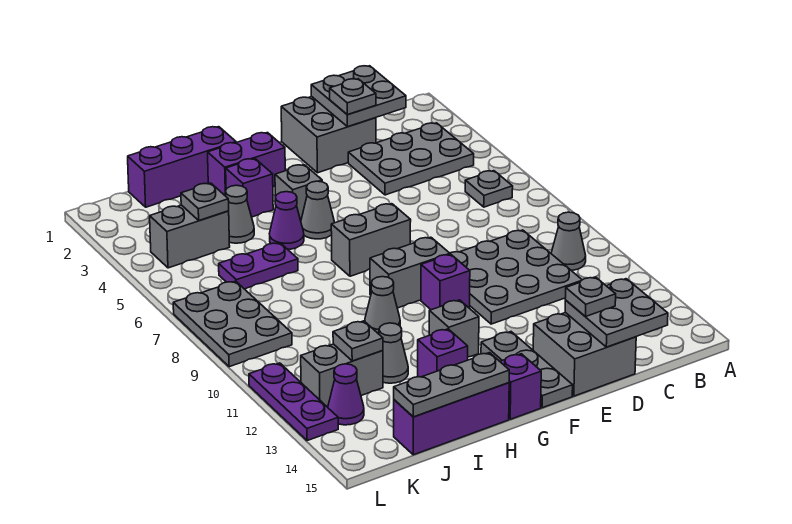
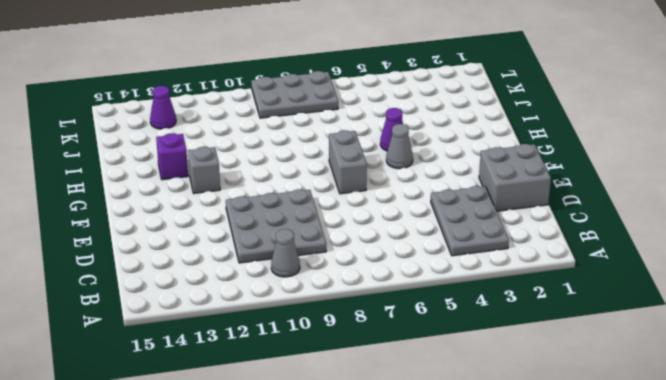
none -> grey 1x1 plate [465,171,513,207]
none -> grey 2x2 brick [533,312,636,396]
none -> grey 1x2 brick [370,237,450,308]
none -> purple 1x1 brick [421,254,470,310]

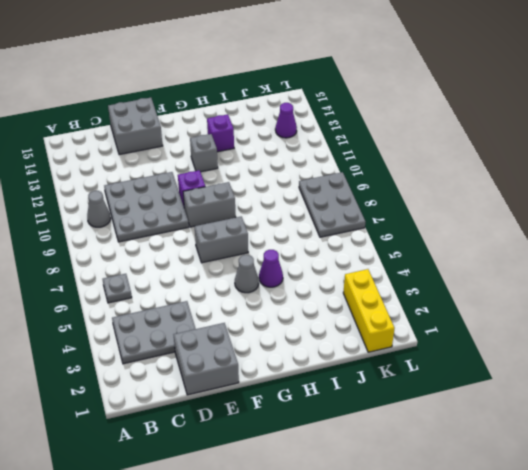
yellow 1x3 brick [343,269,395,352] -> none
none -> grey 1x3 plate [481,332,573,408]
none -> purple 1x2 brick [208,133,285,195]
none -> grey 1x1 brick [275,165,322,220]
none -> purple 1x1 brick [500,354,541,419]

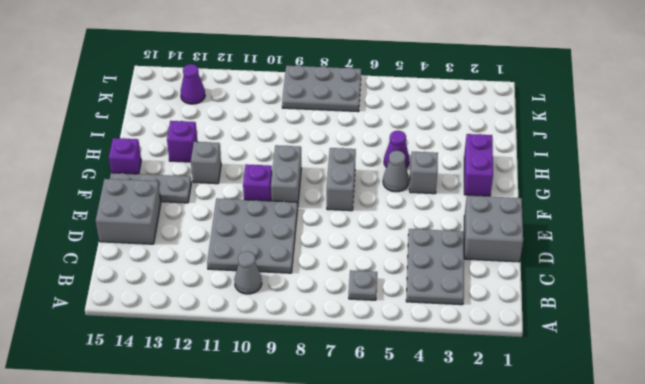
none -> purple 1x3 brick [128,127,236,207]
none -> purple 1x1 brick [226,159,273,217]
none -> grey 1x1 cone [365,277,400,334]
none -> purple 1x3 brick [394,383,509,455]

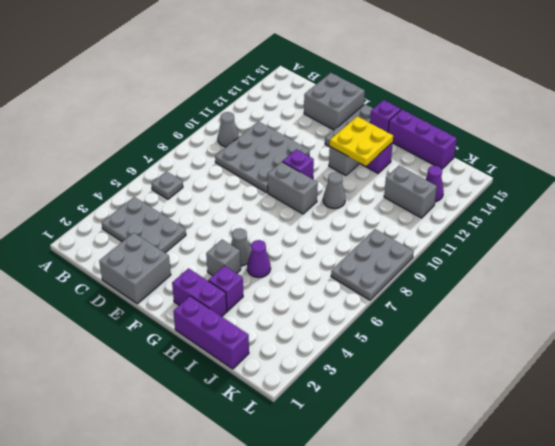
yellow 2x2 plate [330,116,393,166] -> none
none -> grey 1x2 brick [331,204,411,276]
none -> grey 1x1 cone [225,185,254,243]
none -> purple 1x2 plate [219,243,298,289]
none -> grey 1x1 cone [379,323,408,383]

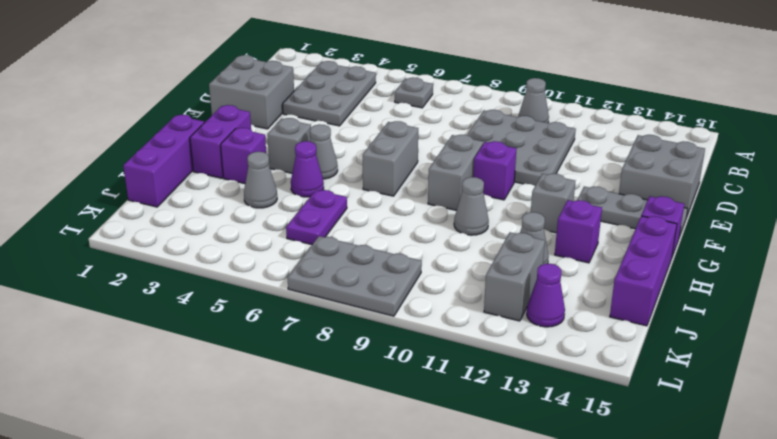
none -> grey 1x2 brick [150,205,230,268]
none -> purple 1x3 plate [249,363,338,441]
none -> grey 2x2 plate [311,66,406,127]
none -> grey 2x2 plate [565,279,668,347]

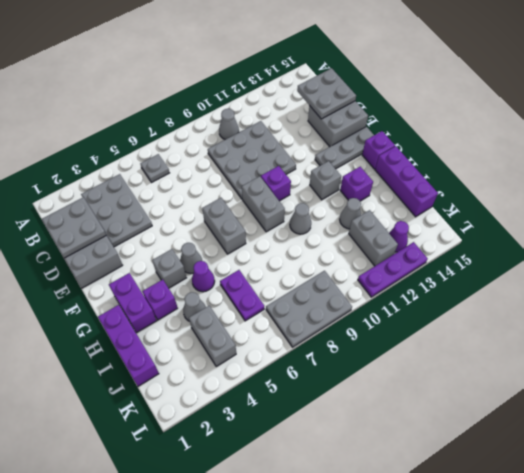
none -> grey 1x3 plate [394,353,509,417]
none -> grey 1x1 plate [181,183,229,221]
none -> grey 1x1 plate [333,321,383,361]
none -> grey 1x1 plate [330,79,376,115]

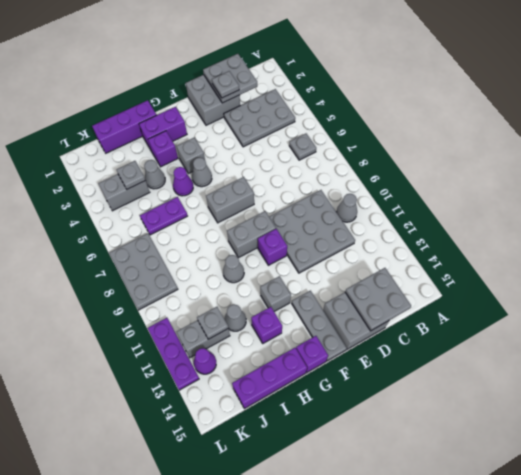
none -> grey 1x3 plate [394,353,509,417]
none -> grey 1x1 plate [565,277,616,317]

